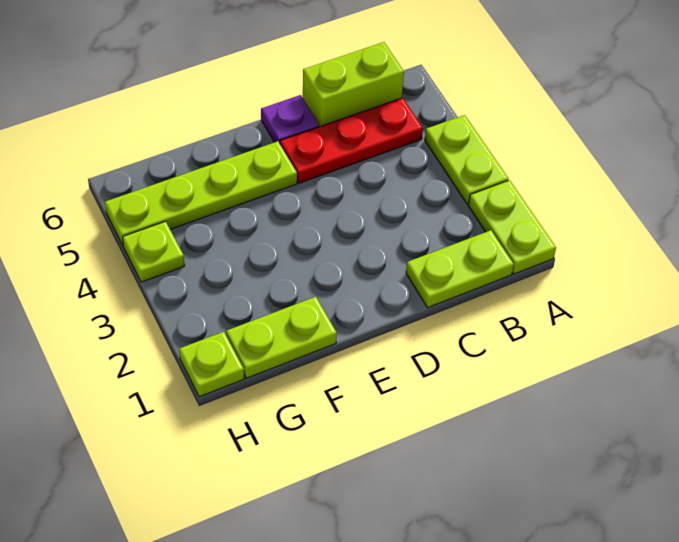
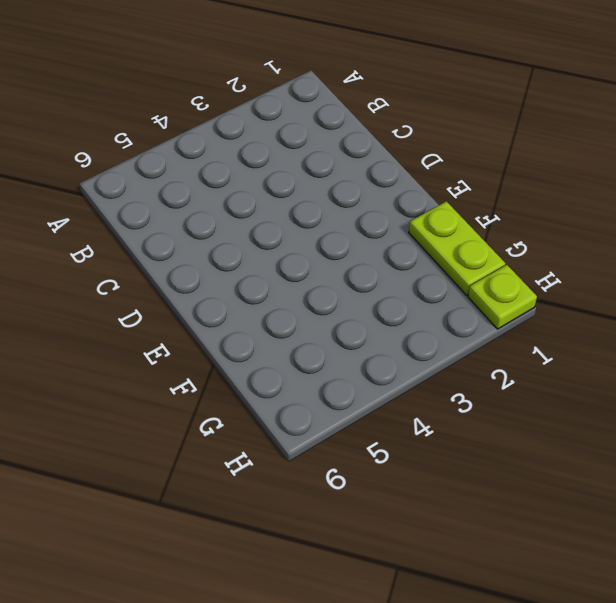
none -> lime 1x2 plate [469,180,556,274]
none -> lime 1x2 plate [425,115,508,204]

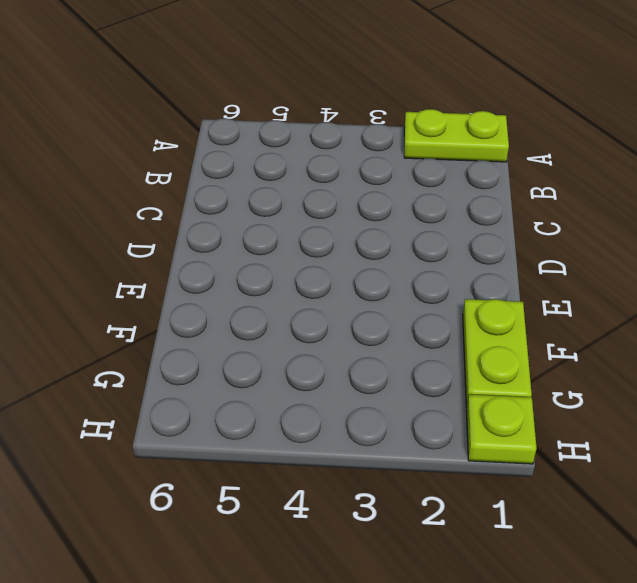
none -> lime 1x2 plate [425,115,508,204]
none -> lime 1x2 plate [406,230,514,308]

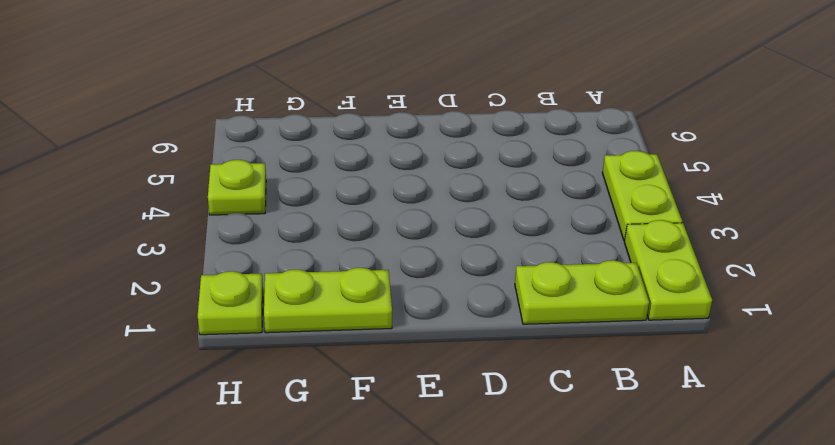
none -> red 1x3 plate [280,98,423,183]
none -> lime 1x2 brick [303,42,404,127]

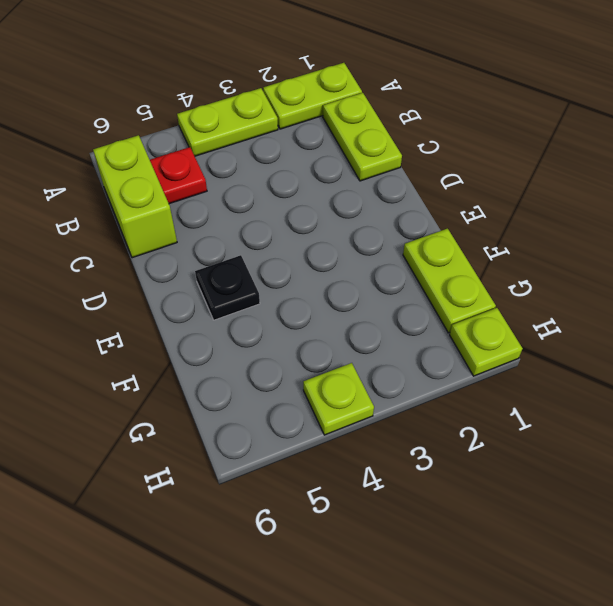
red 1x1 plate [150,147,207,204] -> red 1x3 plate [280,98,423,183]
black 1x1 plate [195,255,260,320] -> lime 1x4 plate [105,141,297,246]
none -> purple 1x1 plate [261,95,319,143]

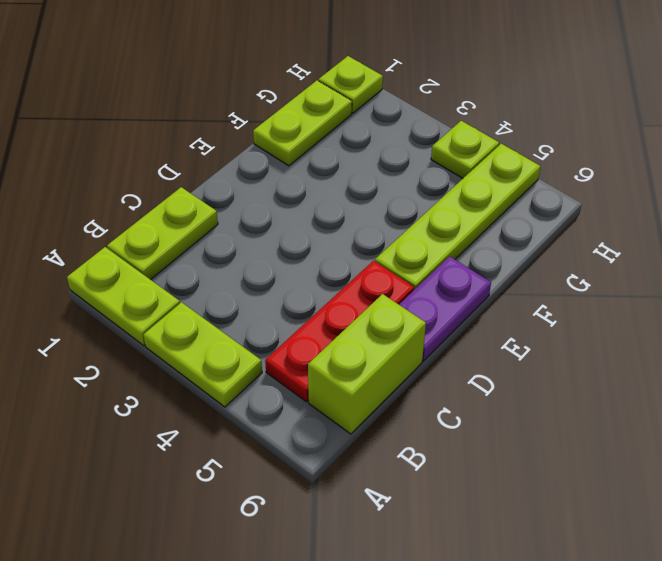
purple 1x2 plate [399,256,491,361] -> purple 1x1 plate [261,95,319,143]

